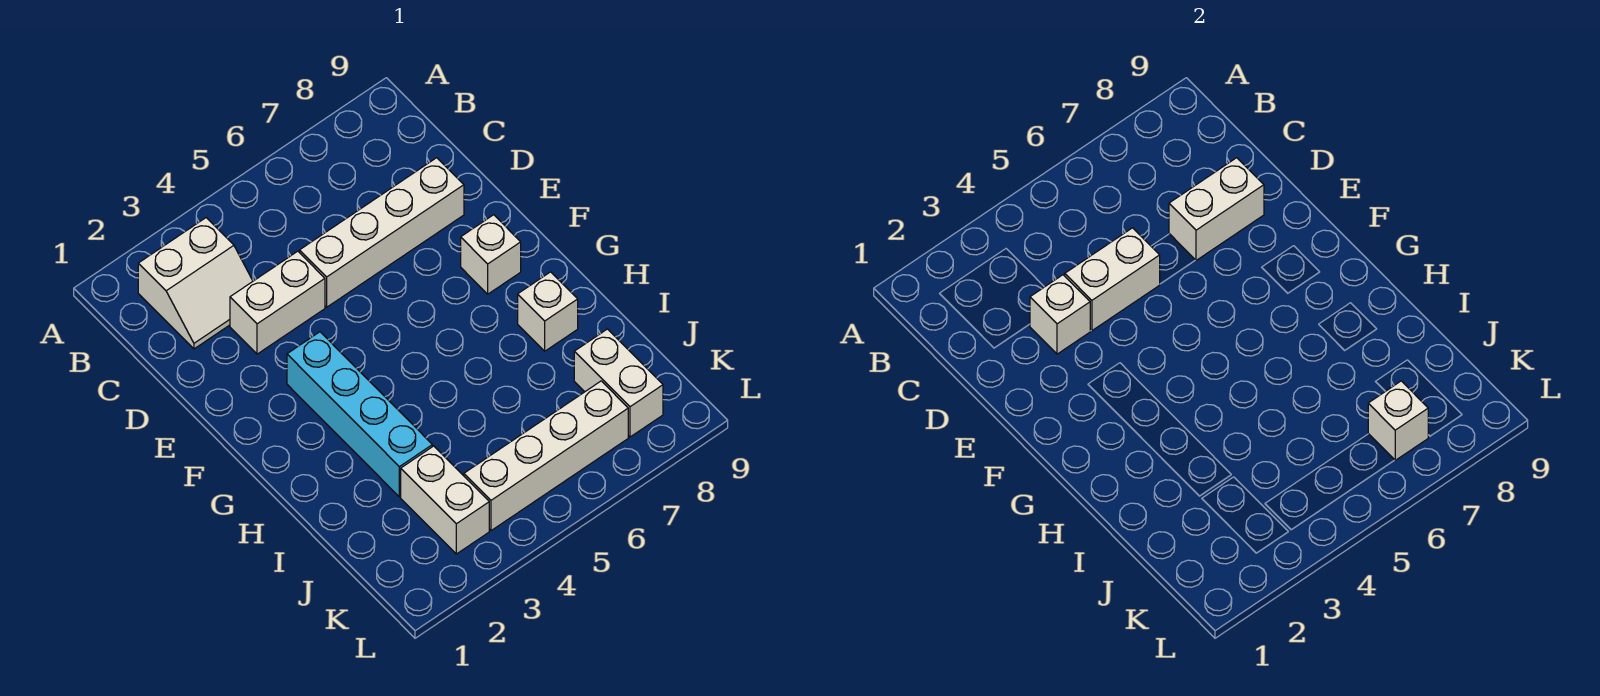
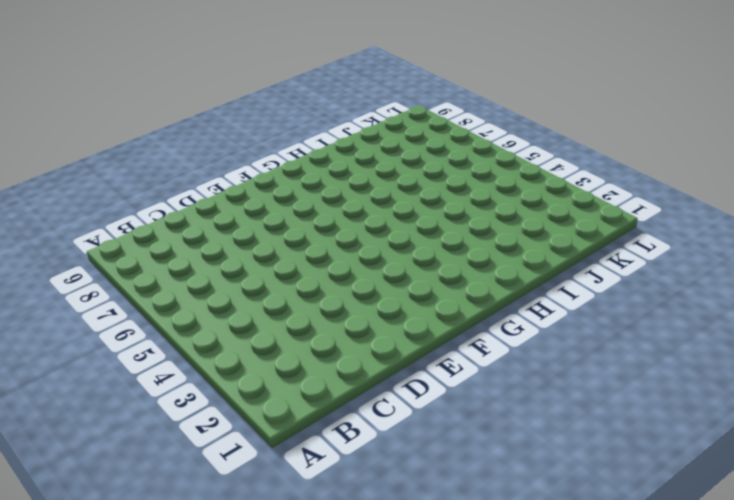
none -> white 2x2 slope [138,218,253,349]
none -> white 1x2 brick [230,251,325,354]
none -> white 1x4 brick [300,158,464,307]

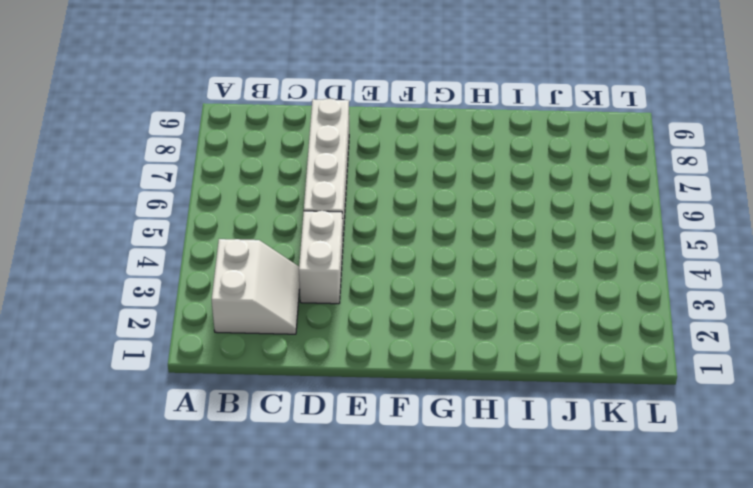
none -> cyan 1x4 brick [287,332,432,497]
none -> white 1x1 brick [461,215,521,294]
none -> white 1x1 brick [518,272,578,351]

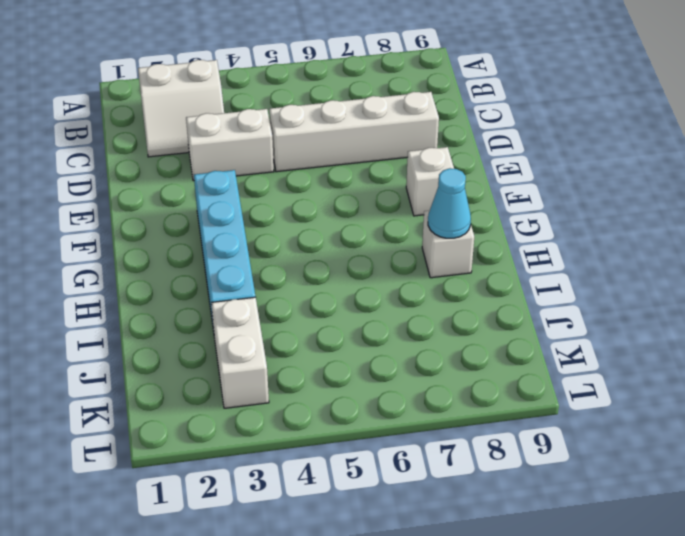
cyan 1x1 cone [428,168,471,238] -> none
none -> white 1x2 brick [574,329,663,437]
none -> white 1x4 brick [464,381,628,531]
none -> white 1x1 brick [1030,275,1090,354]

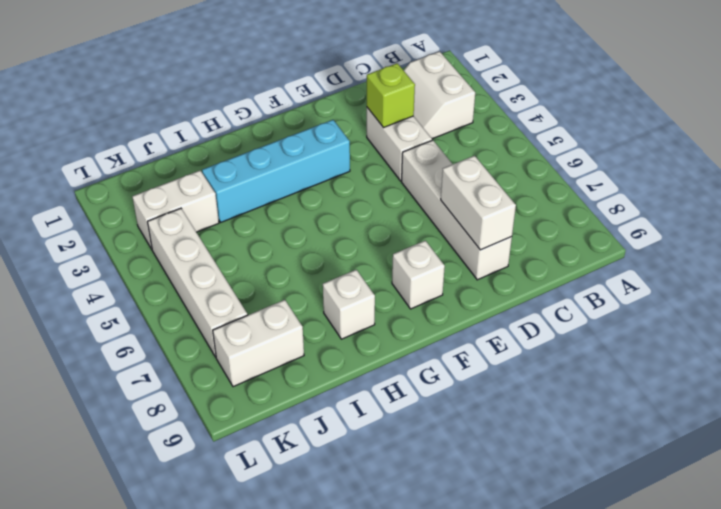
lime 1x1 brick [367,63,415,128] -> white 1x1 brick [1030,275,1090,354]
none -> white 1x2 brick [1065,228,1160,331]
none -> white 1x1 brick [1368,381,1428,460]

